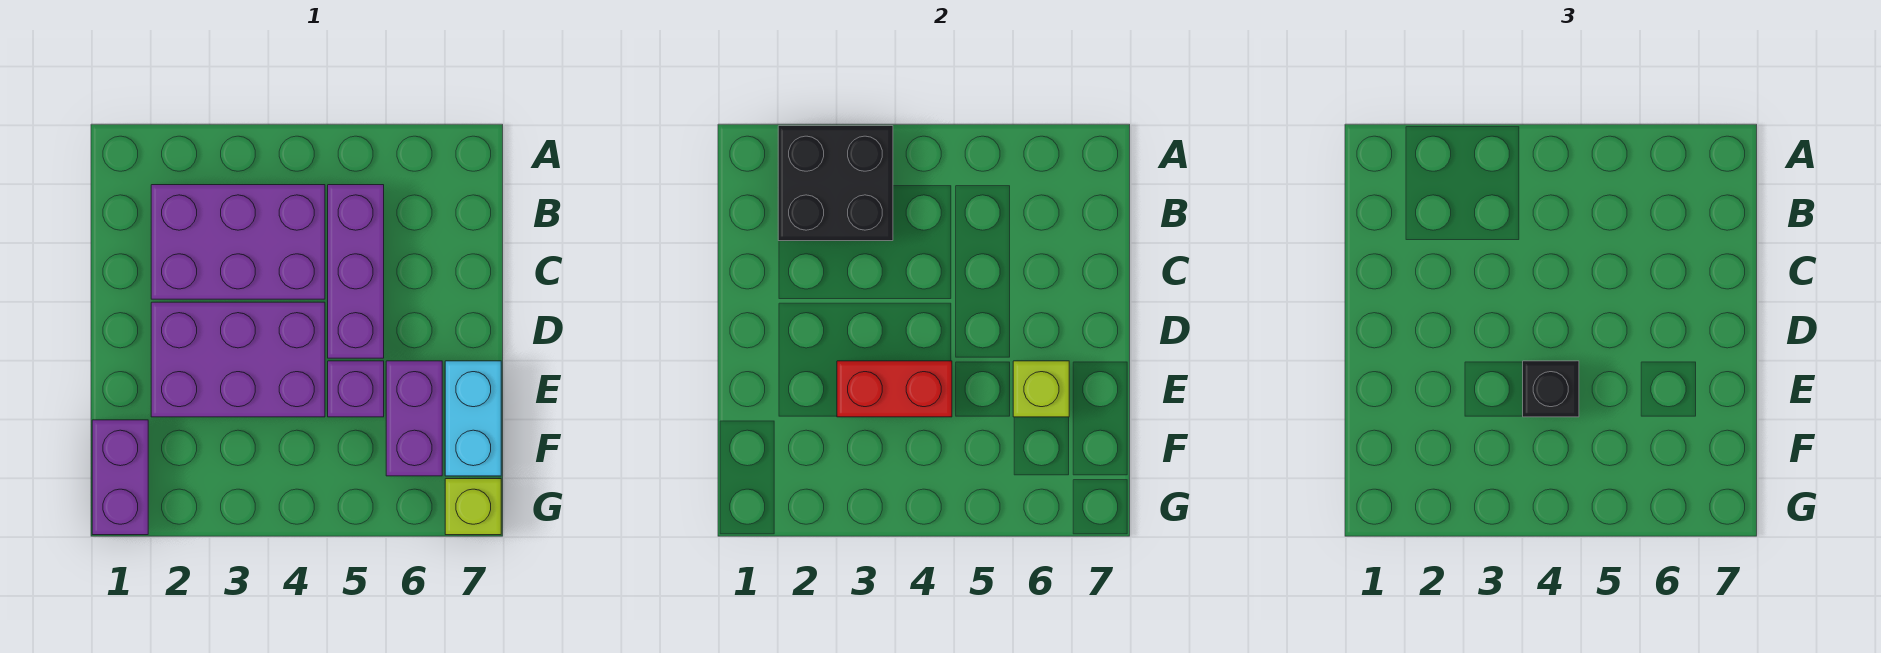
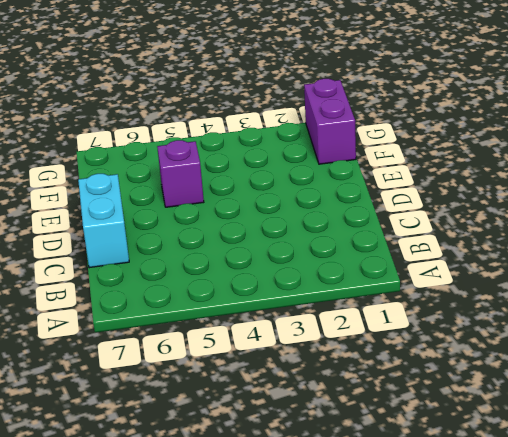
cyan 1x2 brick [78,174,129,268] -> cyan 1x2 brick moved to [445,361,501,476]
none -> purple 2x3 brick [151,185,325,299]
none -> purple 1x3 brick [328,185,384,358]
none -> purple 2x3 brick [151,302,325,417]

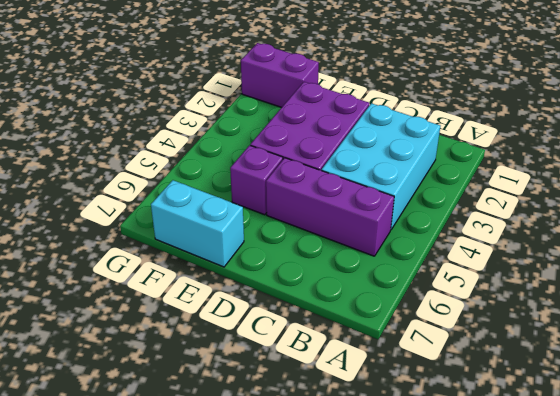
cyan 2x3 brick [322,103,440,229] -> purple 2x3 brick [151,185,325,299]
none -> purple 1x2 brick [386,361,442,476]
none -> lime 1x1 brick [445,479,501,535]
none -> black 2x2 brick [778,126,893,241]

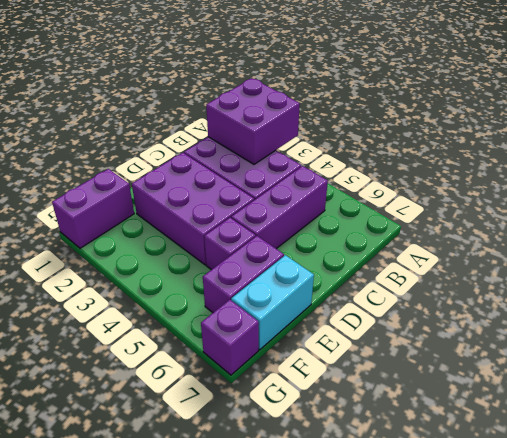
purple 2x2 brick [206,78,300,164] -> black 2x2 brick [778,126,893,241]
purple 1x1 brick [201,300,259,375] -> lime 1x1 brick [445,479,501,535]
none -> red 1x2 brick [837,361,952,417]
none -> lime 1x1 brick [1013,361,1069,417]
none -> black 1x1 brick [1523,361,1579,417]

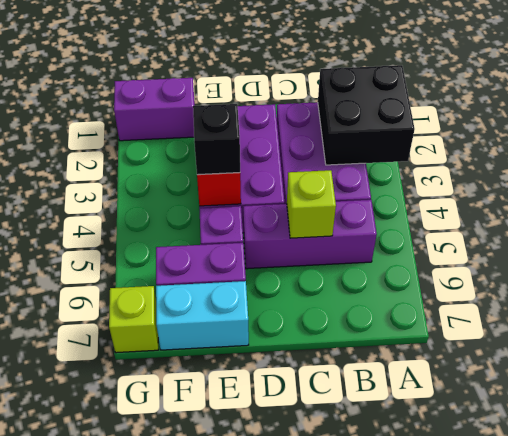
lime 1x1 brick [287,170,336,238] -> lime 1x1 brick moved to [1013,361,1069,417]

